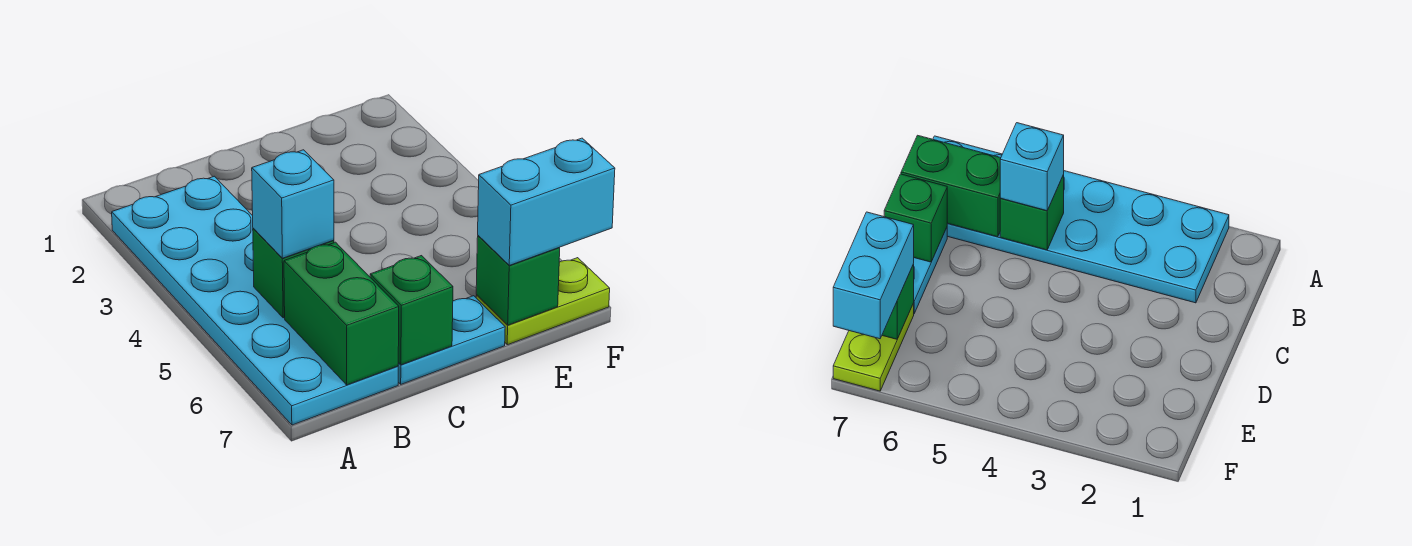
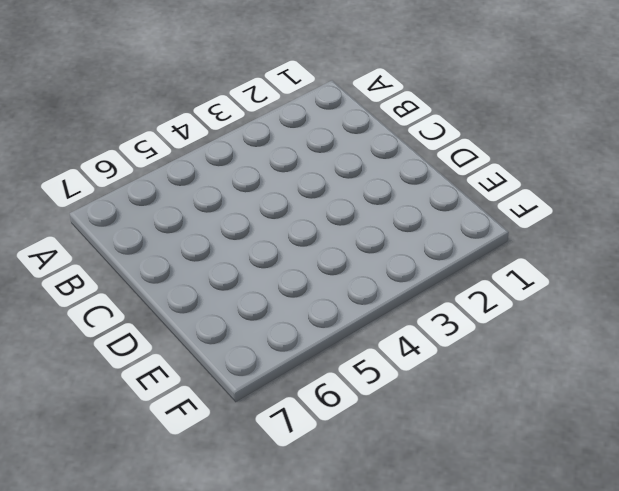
none -> cyan 2x6 plate [112,176,398,425]
none -> cyan 1x2 plate [398,296,505,384]

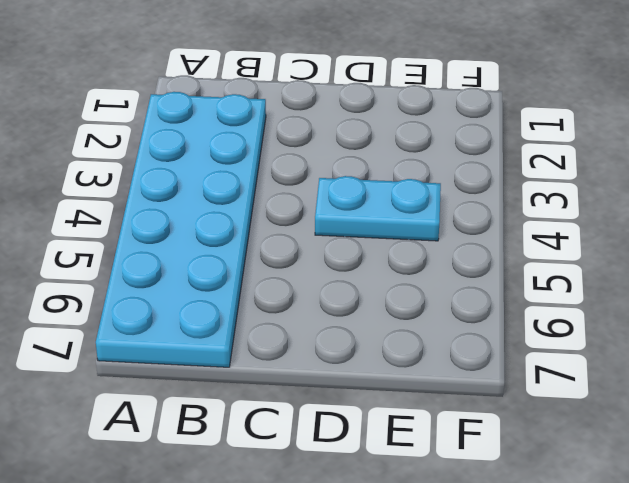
cyan 1x2 plate [315,176,441,241] -> cyan 1x2 plate moved to [398,296,505,384]
none -> lime 1x2 plate [476,258,610,345]
none -> green 1x1 brick [253,228,334,318]

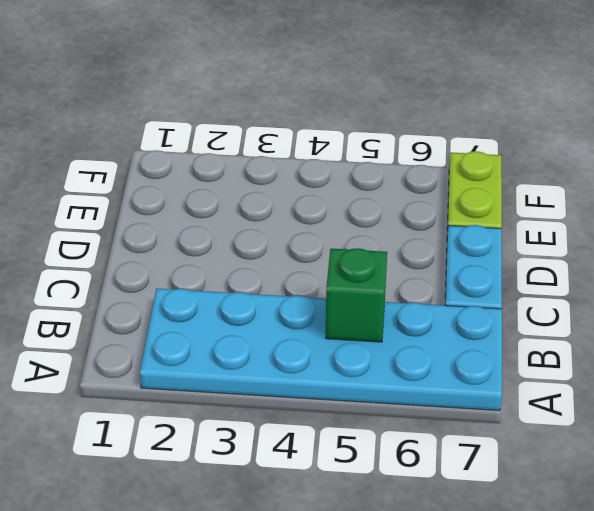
none -> green 1x2 brick [284,242,399,385]
none -> green 1x1 brick [370,256,453,365]

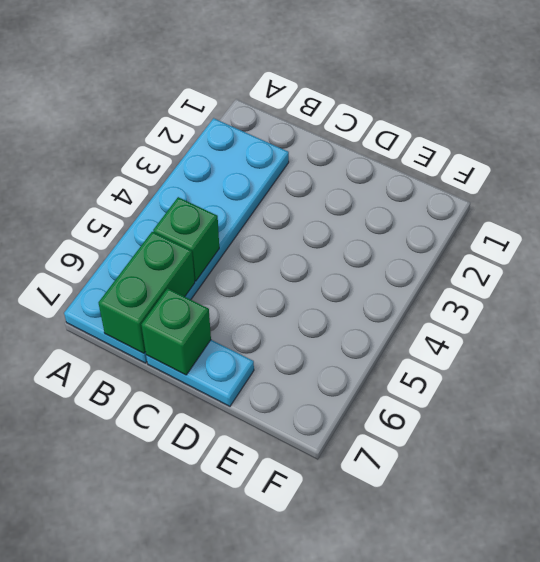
none -> lime 1x2 plate [476,258,610,345]
none -> green 1x1 brick [476,236,560,325]

